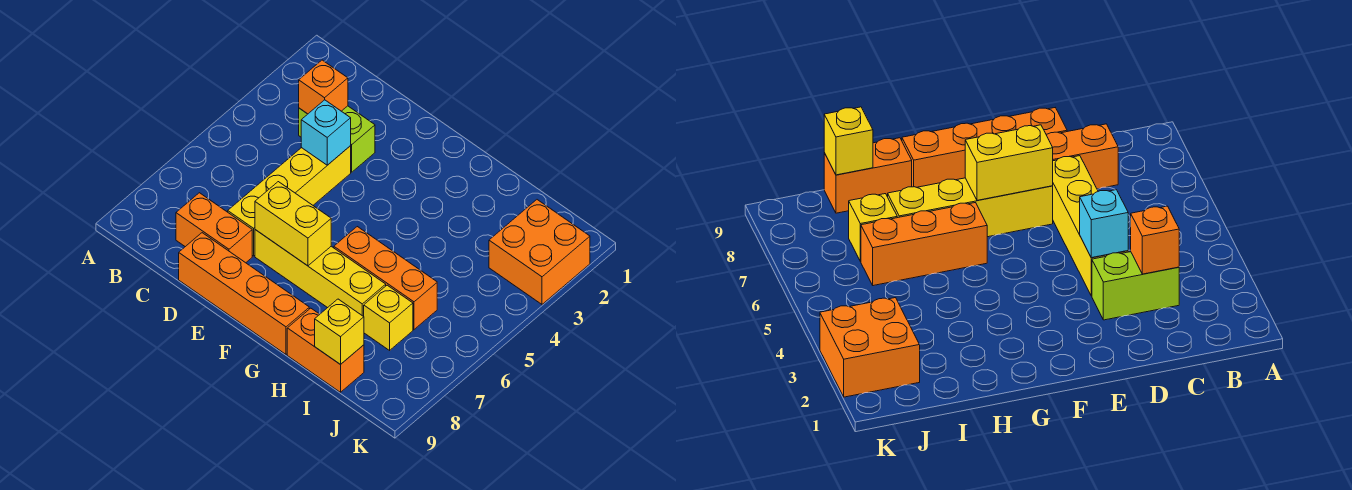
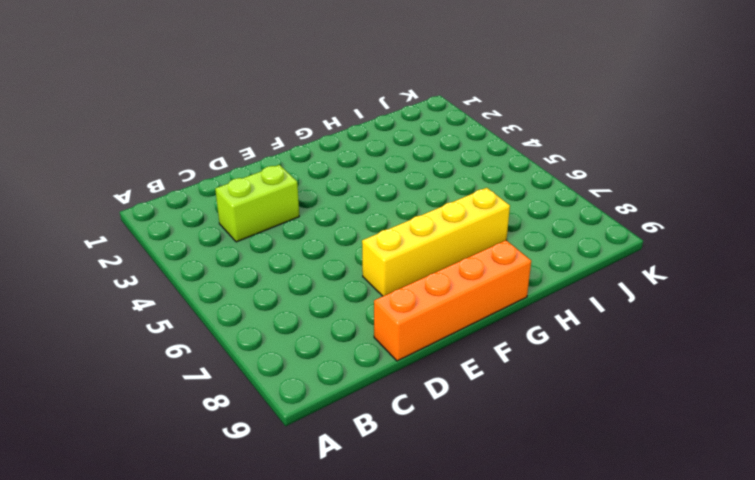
none -> orange 1x2 brick [176,193,252,263]
none -> yellow 1x4 brick [228,146,351,256]
none -> orange 1x3 brick [334,227,437,329]

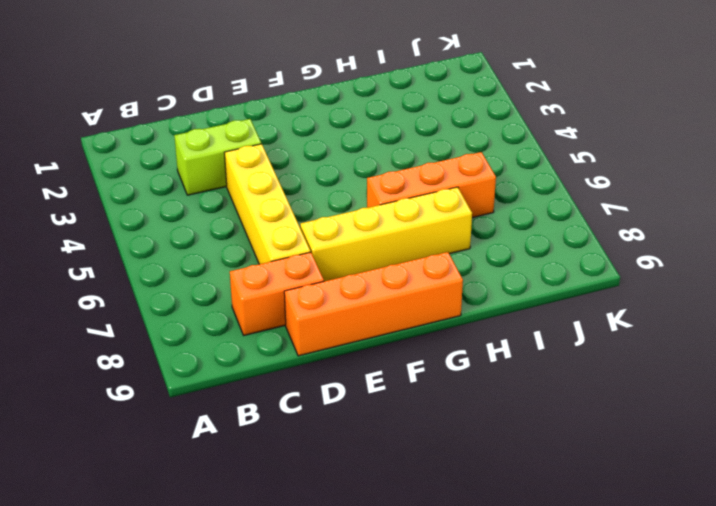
none -> orange 1x2 brick [287,308,364,392]
none -> yellow 1x1 brick [364,285,413,350]
none -> orange 2x2 brick [489,200,590,304]

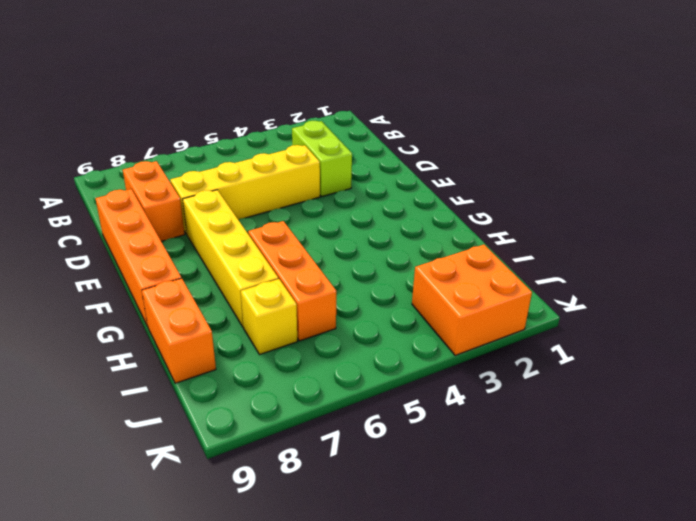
none -> orange 1x1 brick [299,60,348,114]
none -> cyan 1x1 brick [301,100,351,165]
none -> yellow 1x2 brick [255,182,331,266]

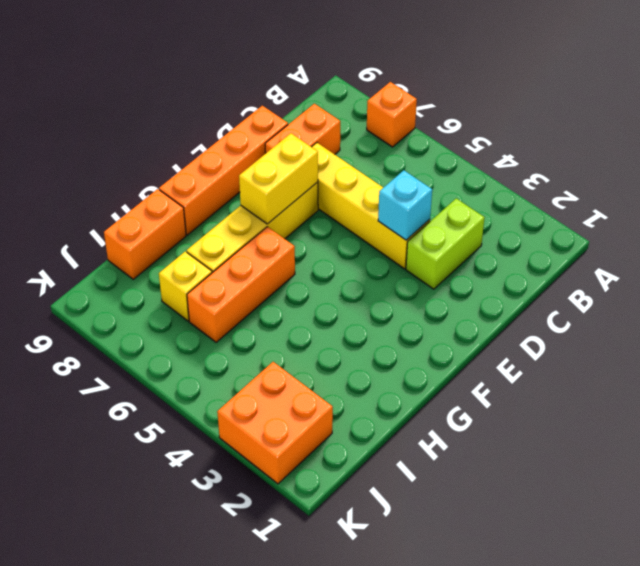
orange 1x1 brick [367,82,417,147] -> orange 1x1 brick moved to [299,60,348,114]
none -> yellow 1x1 brick [315,299,364,365]

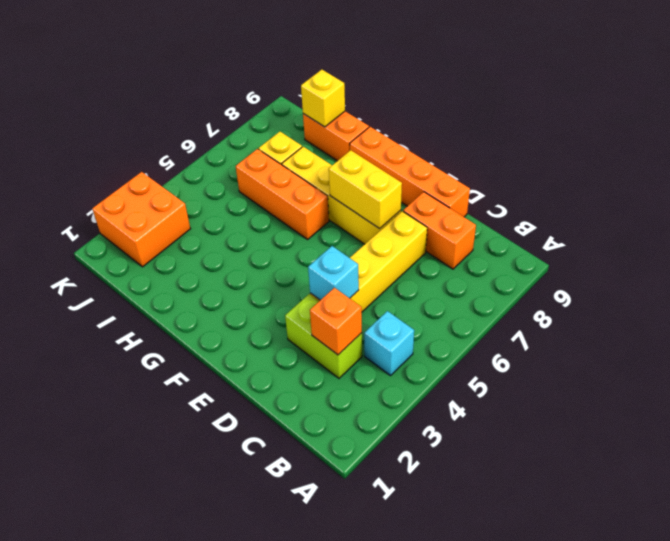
cyan 1x1 brick [364,311,414,376] -> none

